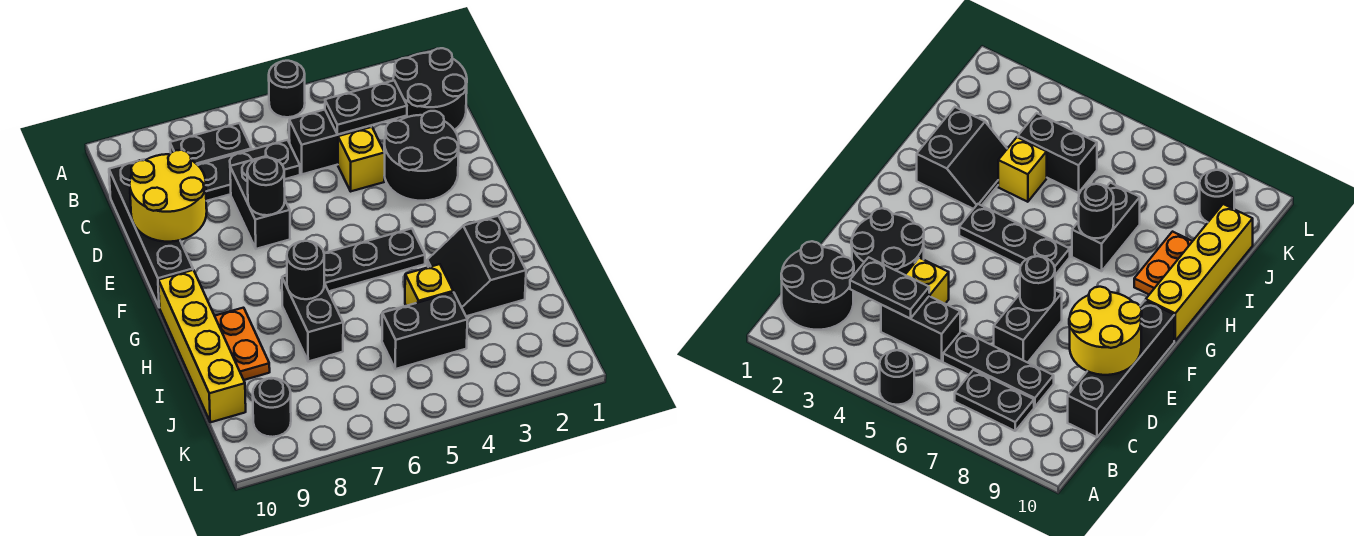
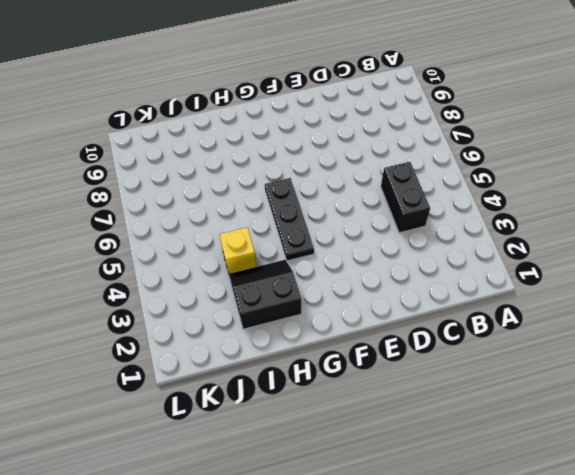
none -> black 1x1 round brick [269,61,305,117]
none -> black 2x2 round brick [393,48,467,130]
none -> black 1x2 plate [170,123,252,165]

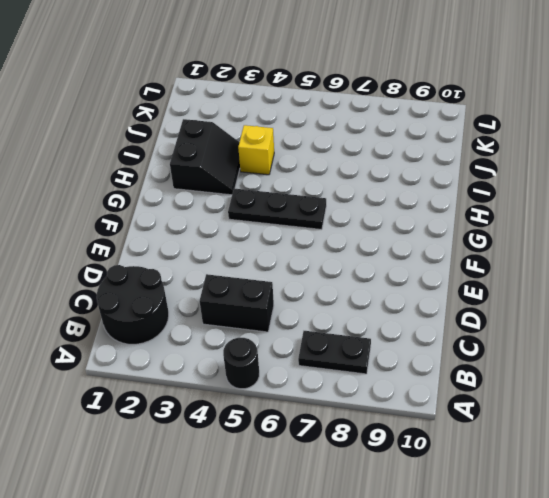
none -> black 1x3 plate [198,140,300,201]
none -> black 1x4 brick [109,161,193,308]
none -> black 2x2 round brick [384,111,459,201]

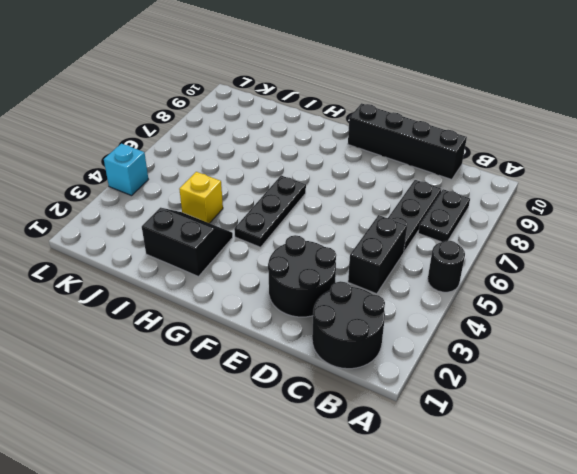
cyan 1x1 brick [104,144,148,196] -> none
none -> yellow 1x1 brick [338,127,385,191]
none -> black 1x2 brick [230,157,290,249]
none -> yellow 1x4 brick [159,270,246,422]

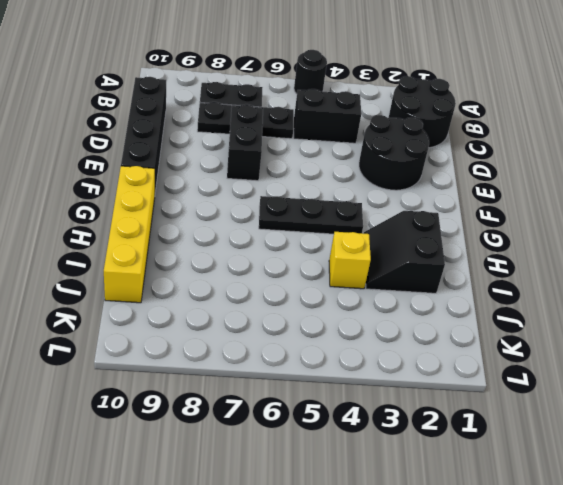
none -> yellow 1x1 brick [338,127,385,191]
none -> black 1x2 brick [282,276,343,361]
none -> orange 1x2 plate [215,308,270,380]

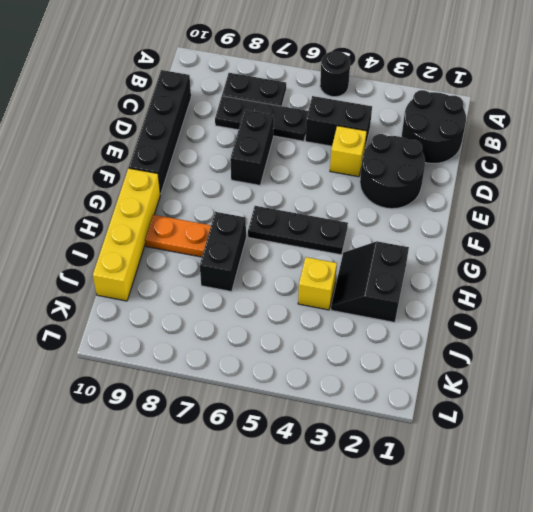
orange 1x2 plate [145,215,211,257] -> orange 1x2 plate turned to [215,308,270,380]
none -> black 1x2 brick [382,292,467,369]
none -> black 1x1 round brick [253,378,291,437]
none -> black 1x2 plate [325,80,407,134]

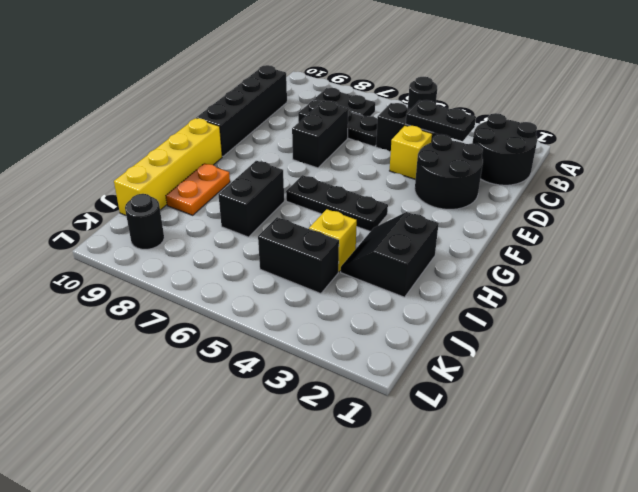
none -> yellow 2x2 round brick [130,150,207,242]
none -> black 1x1 round brick [247,157,285,215]
none -> black 1x1 round brick [287,241,324,299]

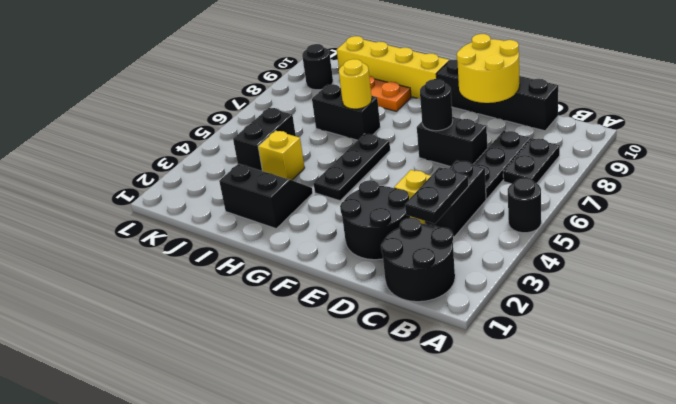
yellow 1x1 round brick [339,59,372,109] -> black 1x1 round brick [287,241,324,299]

